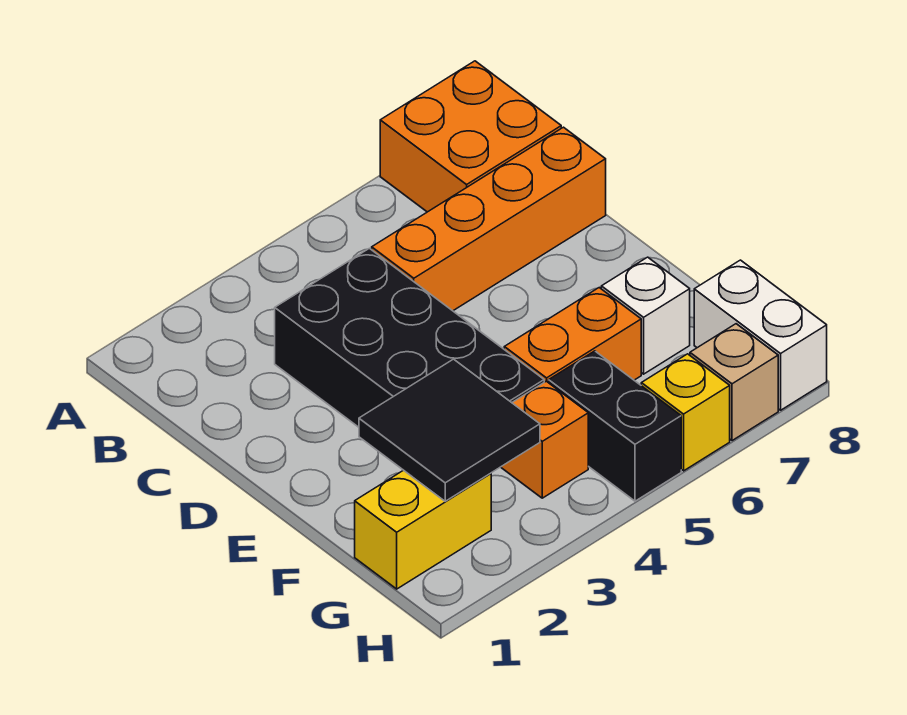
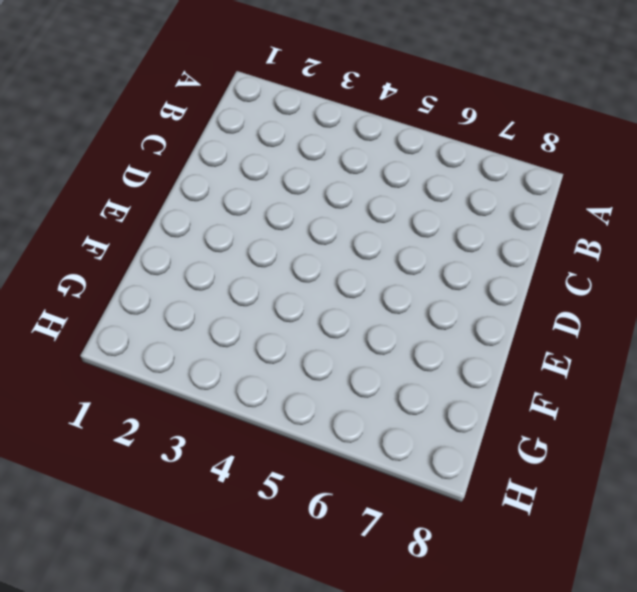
none -> orange 2x2 brick [380,61,561,212]
none -> black 2x4 brick [275,248,544,427]
none -> orange 1x4 brick [372,127,606,311]

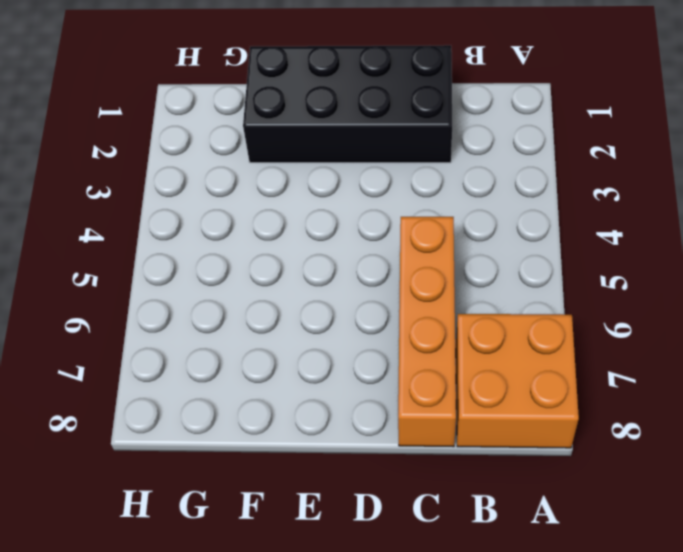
black 2x4 brick [243,45,452,163] -> black 2x4 brick moved to [275,248,544,427]
none -> orange 1x2 brick [504,288,641,383]
none -> white 1x1 brick [601,257,690,374]
none -> yellow 1x2 brick [355,470,491,589]

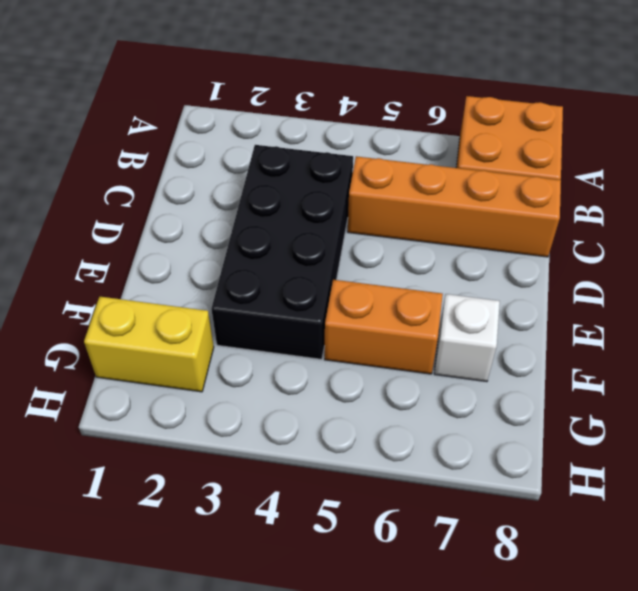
none -> orange 1x1 brick [501,381,588,498]
none -> black 1x2 brick [549,351,681,501]
none -> white 1x2 brick [694,260,827,410]

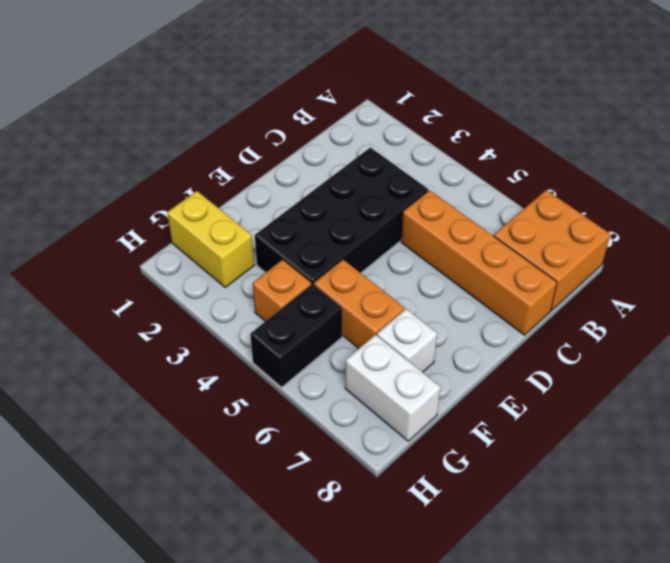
white 1x2 brick [345,335,441,441] -> white 1x2 brick turned to [694,260,827,410]
none -> yellow 1x1 brick [641,354,730,471]
none -> tan 1x1 brick [690,324,778,441]
none -> black 2x2 tile [359,359,540,501]

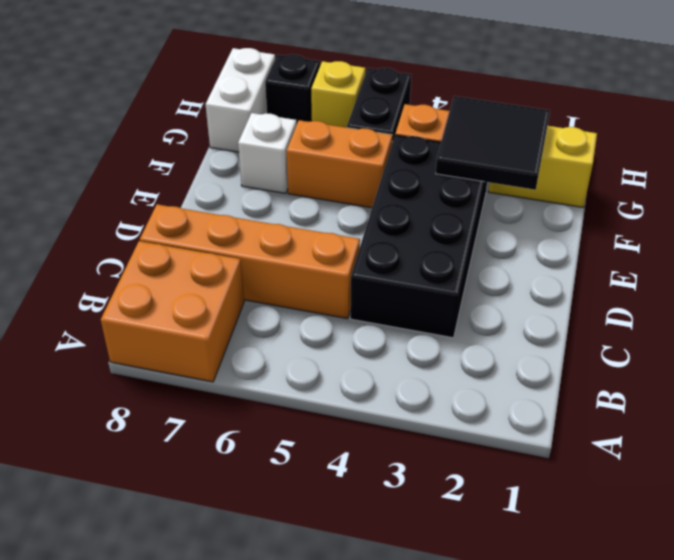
black 1x1 brick [265,54,320,125] -> tan 1x1 brick [690,324,778,441]

